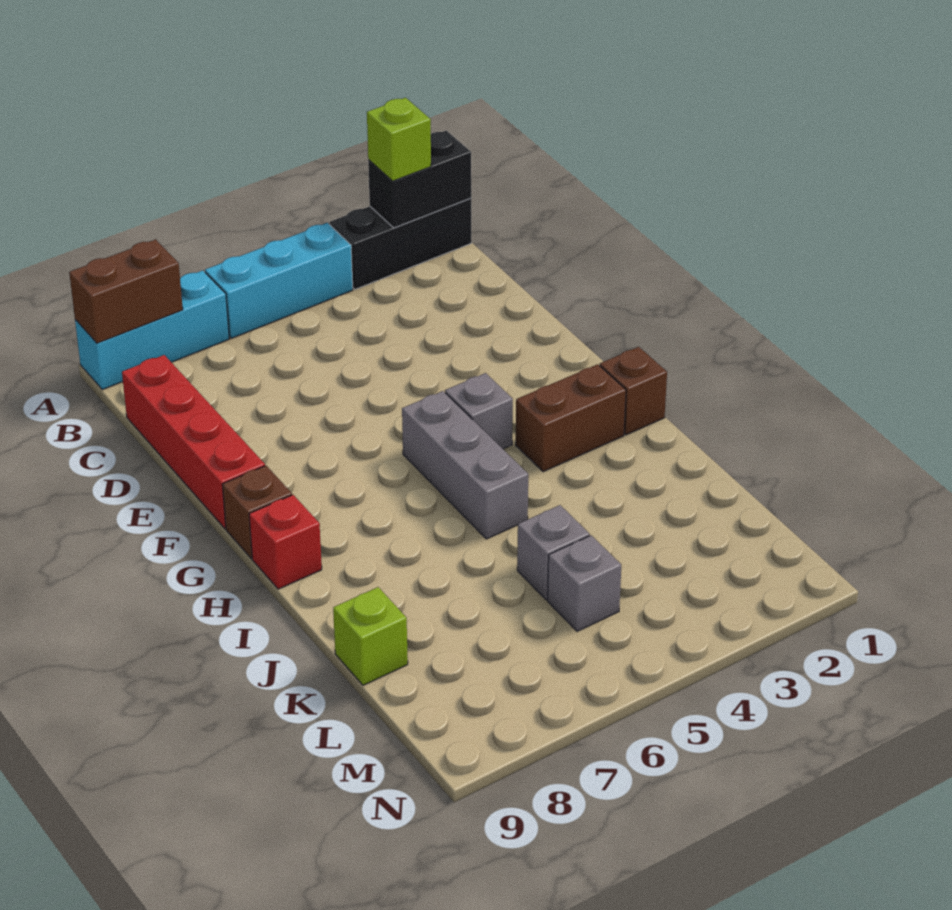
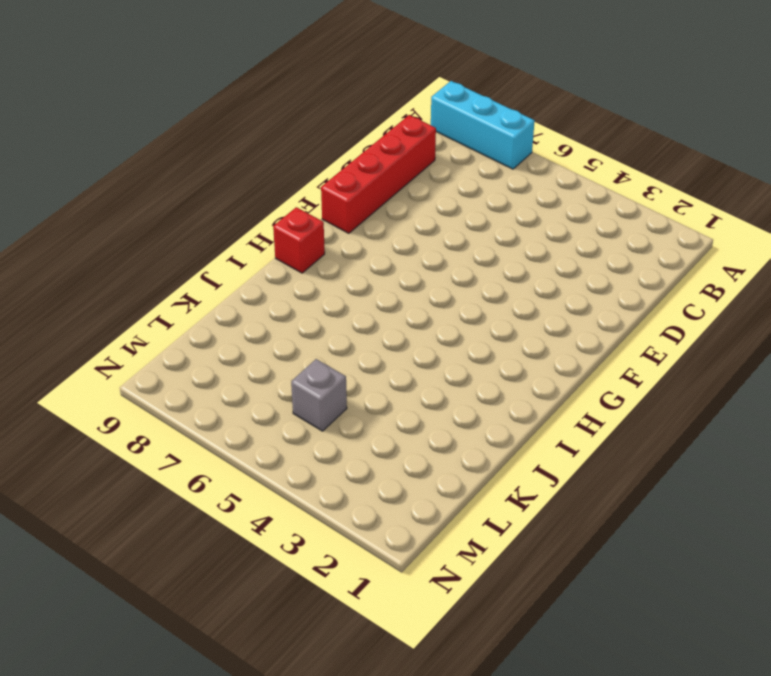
none -> black 1x3 brick [329,198,471,289]
none -> cyan 1x3 brick [205,223,353,338]
none -> grey 1x1 brick [445,373,513,449]

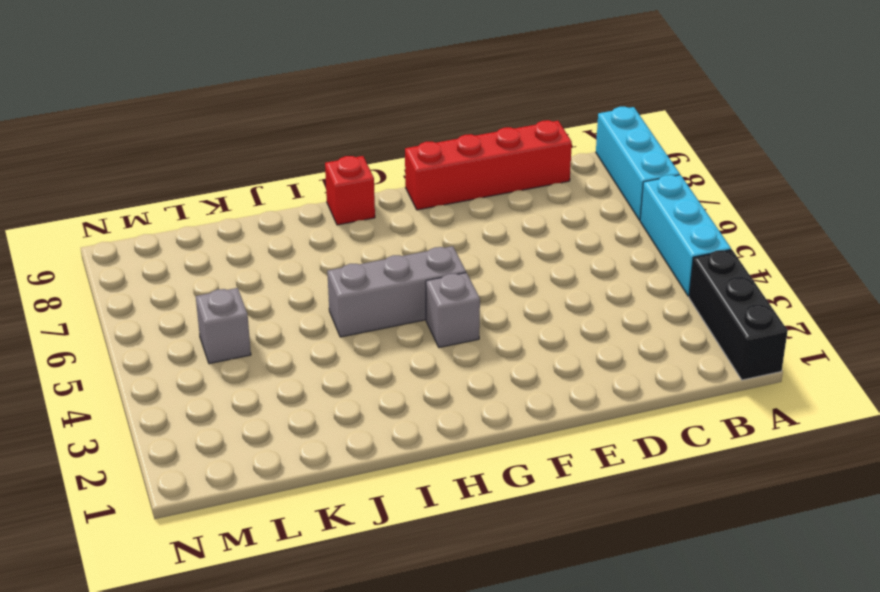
none -> brown 1x1 brick [222,466,292,559]
none -> brown 1x1 brick [600,347,667,435]
none -> brown 1x2 brick [516,364,626,472]

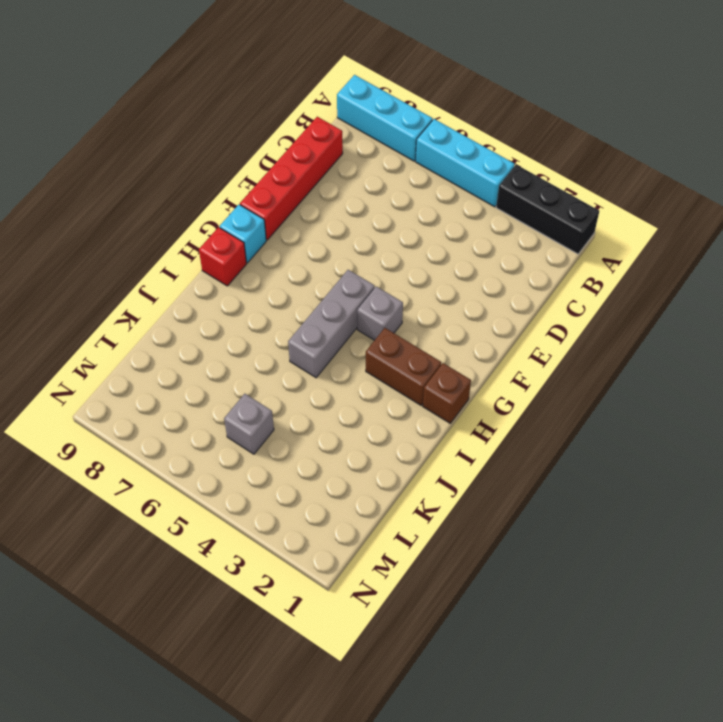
cyan 1x1 brick [220,205,266,263] -> brown 1x1 brick [222,466,292,559]
none -> grey 1x1 brick [517,505,590,600]
none -> lime 1x1 brick [333,587,408,685]
none -> black 1x2 brick [368,131,471,228]

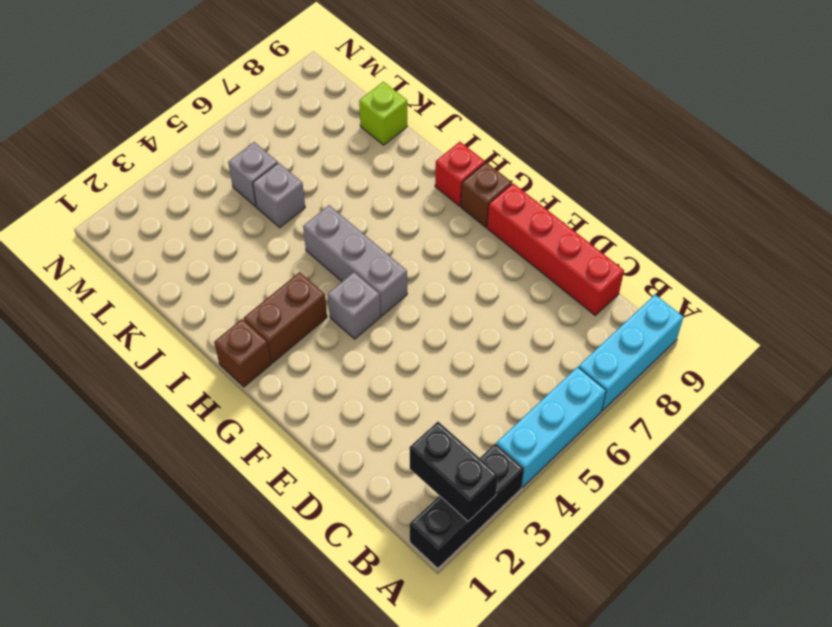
black 1x2 brick [409,422,498,521] -> black 1x2 brick turned to [368,131,471,228]
none -> brown 1x2 brick [69,239,183,343]
none -> lime 1x1 brick [367,98,431,181]

